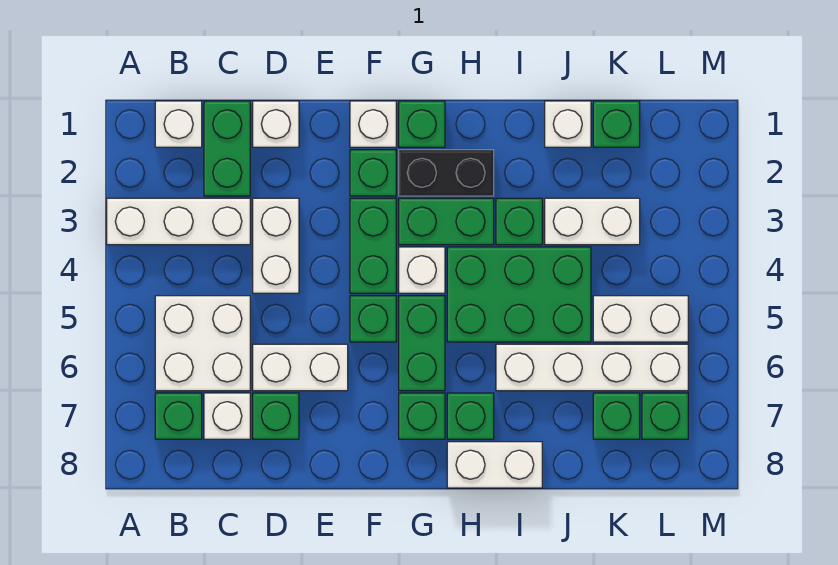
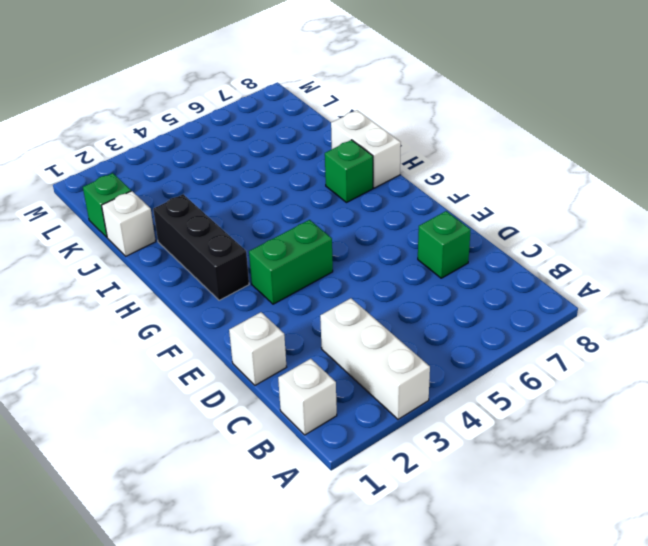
black 1x3 brick [153,194,249,300] -> black 1x2 brick [399,150,494,196]
none -> white 2x2 brick [155,296,250,391]
none -> green 1x1 brick [155,393,202,439]
none -> green 1x2 brick [204,101,250,196]
none -> white 1x1 brick [204,393,250,439]

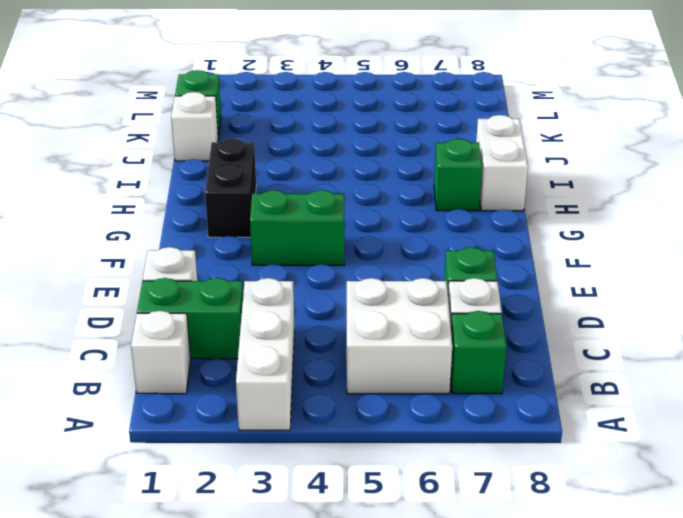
none -> white 1x2 brick [253,198,299,293]
none -> white 1x2 brick [253,344,348,391]
none -> white 1x1 brick [350,101,396,147]
none -> green 1x1 brick [350,150,396,196]

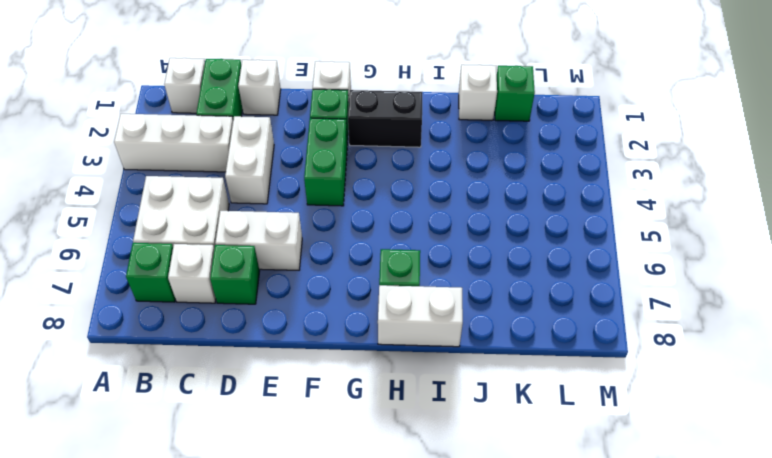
none -> green 1x1 brick [350,296,396,342]
none -> green 1x1 brick [399,101,445,147]
none -> green 1x2 brick [399,198,494,245]
none -> white 1x1 brick [399,247,445,293]

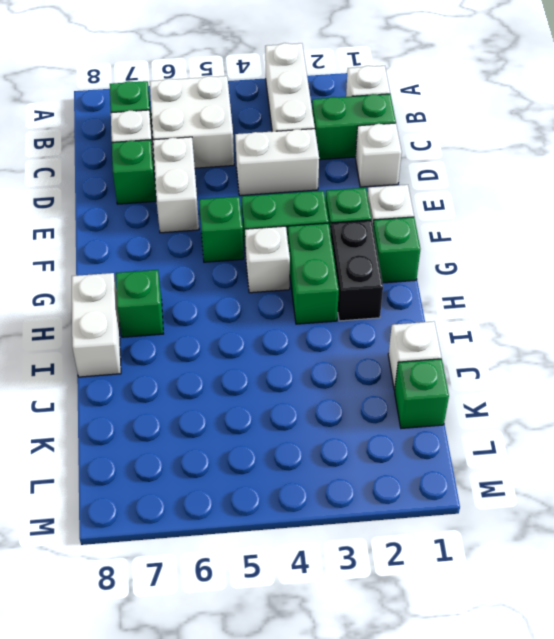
none -> green 1x2 brick [399,296,445,391]
none -> green 1x1 brick [399,393,445,439]
none -> green 2x3 brick [447,247,591,342]
none -> green 1x1 brick [496,198,542,245]

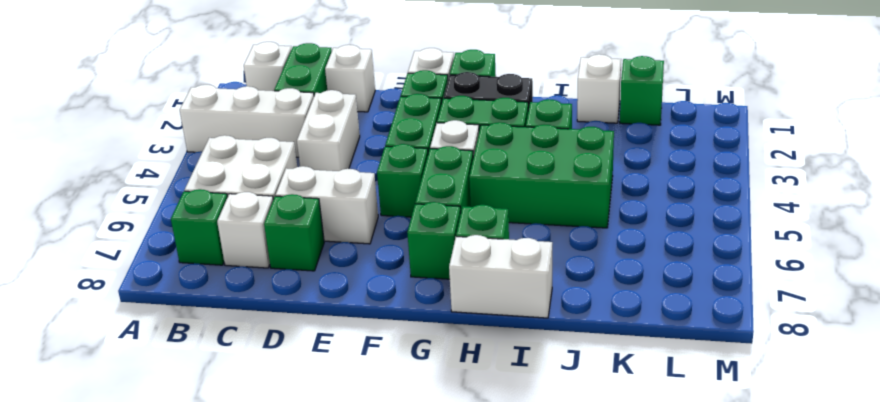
none -> white 1x4 brick [496,344,688,391]
none -> white 1x2 brick [545,198,640,245]
none -> white 1x2 brick [593,296,688,342]
none -> green 1x1 brick [593,393,640,439]

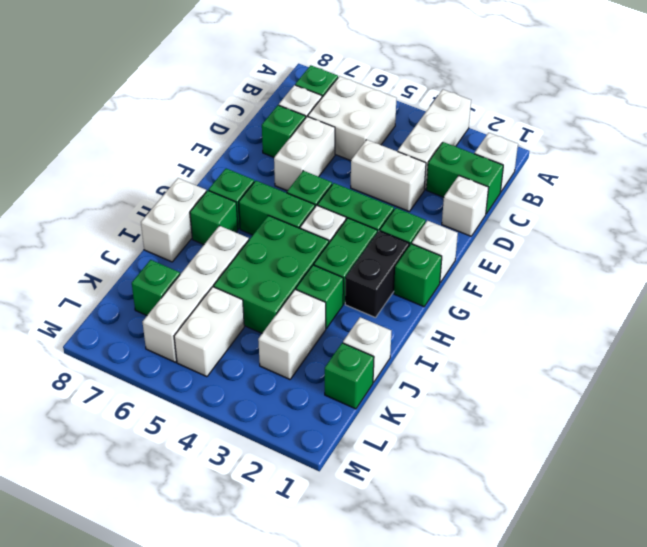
none -> green 1x1 brick [642,393,688,439]

